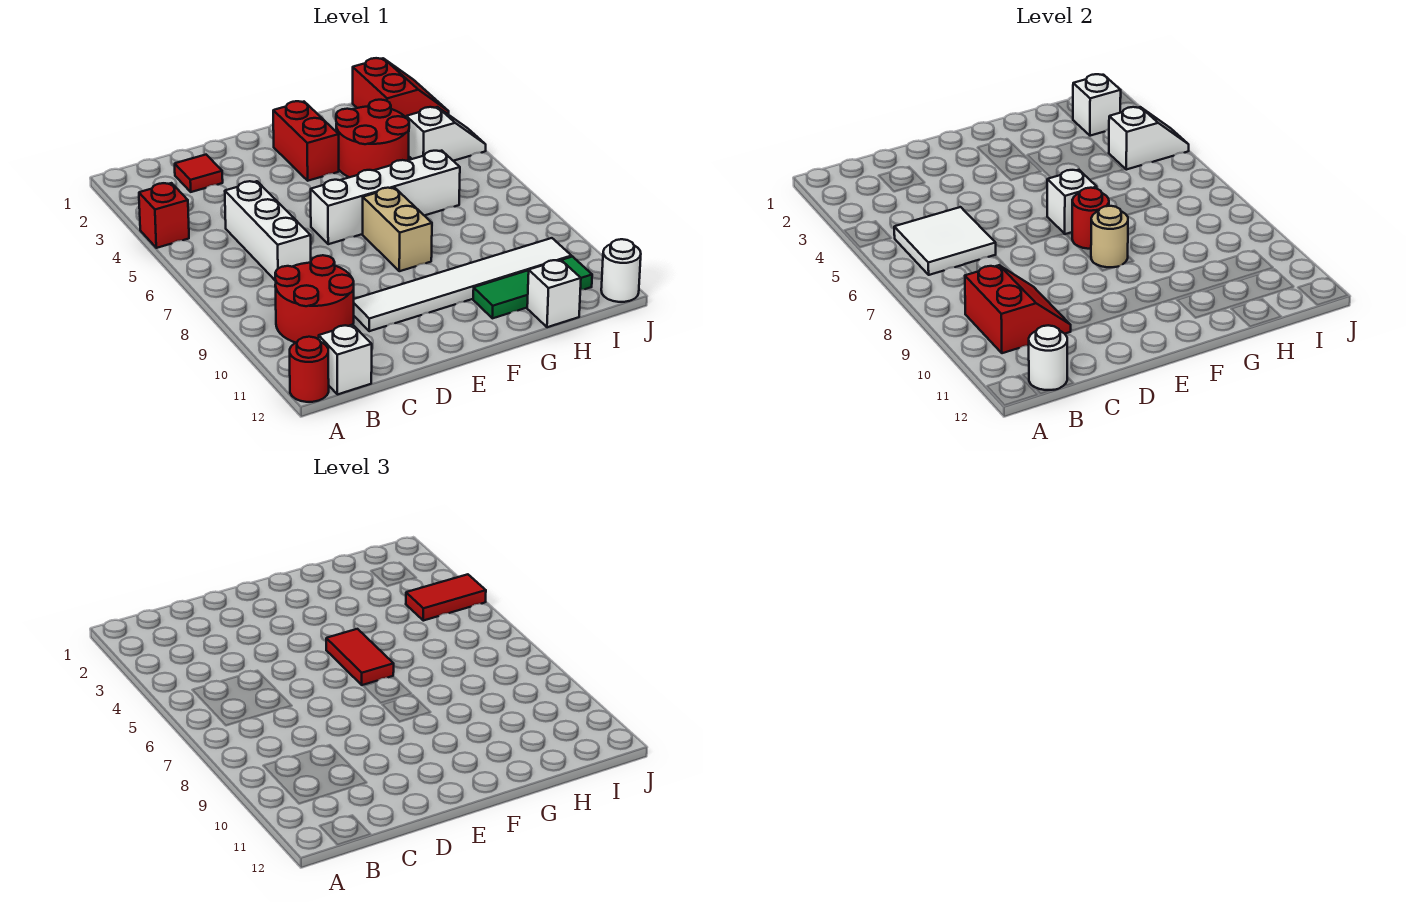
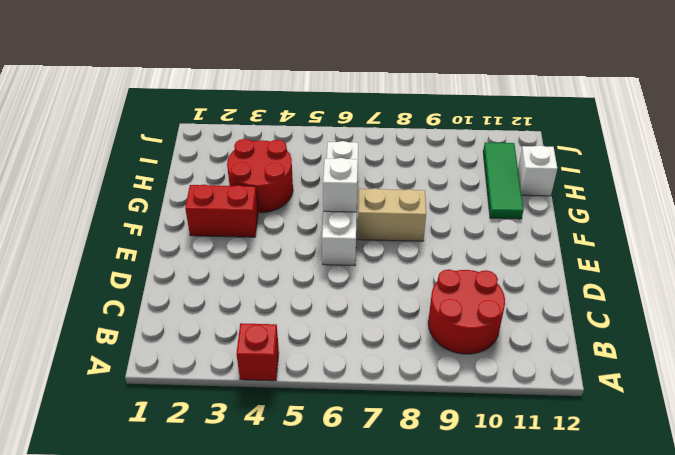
none -> red 1x1 round brick [290,337,329,402]
none -> white 1x1 brick [319,325,372,394]
none -> red 1x1 tile [175,155,223,192]

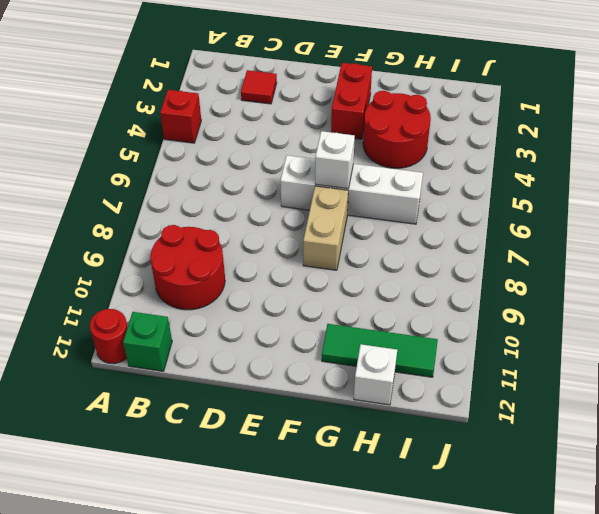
green 1x1 brick [123,312,172,371] -> white 1x1 brick [319,325,372,394]
none -> white 1x3 brick [225,181,311,281]
none -> white 1x6 tile [354,238,572,331]
none -> red 2x2 slope [353,58,449,117]

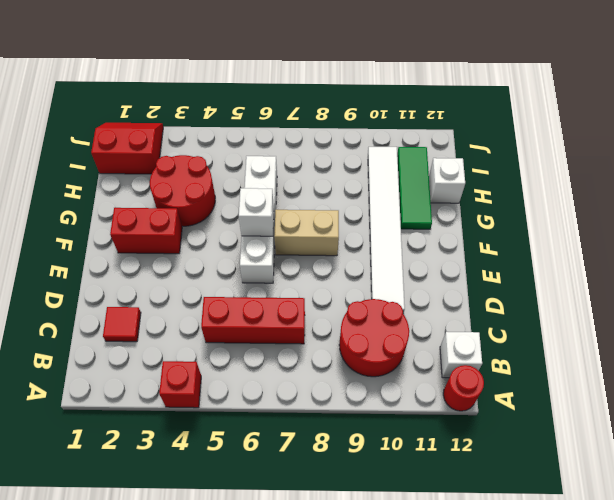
red 1x3 brick [201,297,305,344] -> white 1x3 brick [225,181,311,281]
none -> white 1x2 slope [406,107,486,161]
none -> white 1x1 round brick [601,239,641,302]
none -> white 2x2 tile [894,207,996,275]

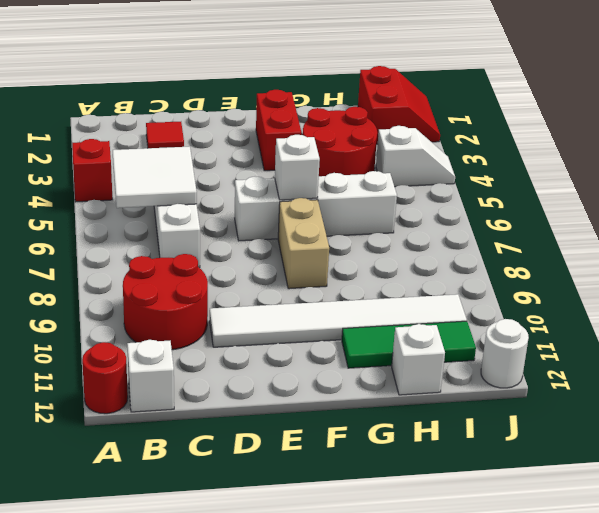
none -> red 2x2 slope [965,265,1071,353]
none -> white 1x1 round brick [1029,325,1067,390]
none -> red 1x1 round brick [1072,188,1109,249]

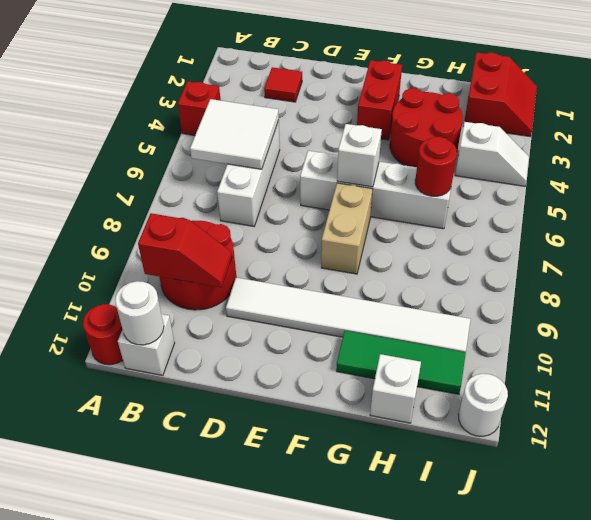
red 1x2 slope [138,213,232,287] -> red 2x2 slope [965,265,1071,353]
red 1x1 round brick [415,137,457,196] -> red 1x1 round brick moved to [1072,188,1109,249]
none -> tan 1x1 round brick [1091,206,1128,267]
none -> white 1x1 brick [1073,74,1121,136]
none -> white 1x2 slope [1109,107,1189,170]

